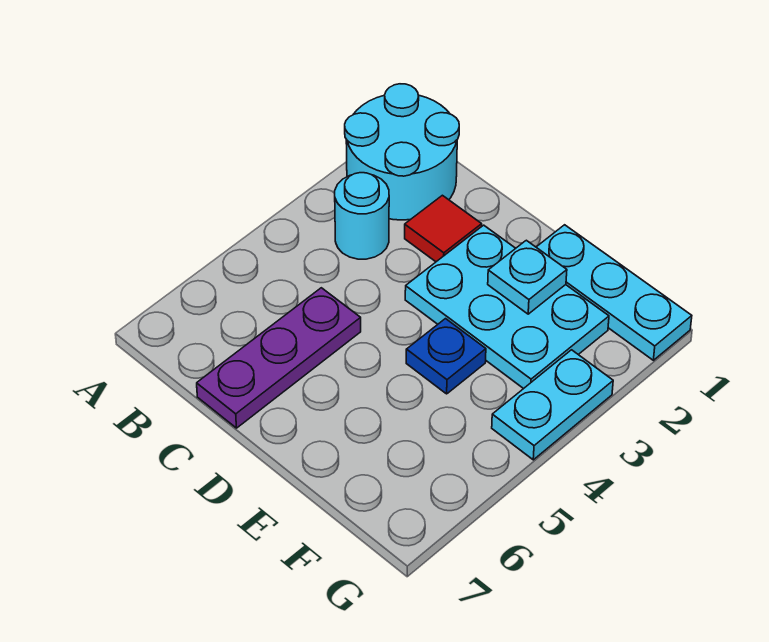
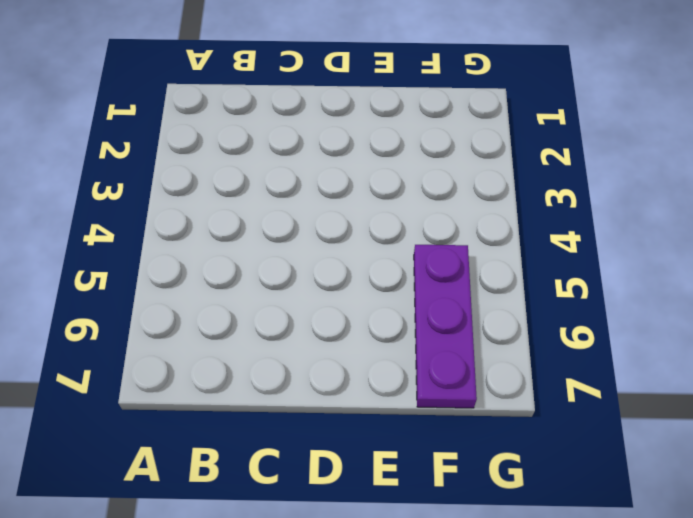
purple 1x3 plate [414,245,477,408] -> purple 1x3 plate moved to [197,288,361,428]
none -> cyan 2x2 round brick [345,84,459,220]
none -> cyan 1x1 round brick [335,173,389,259]

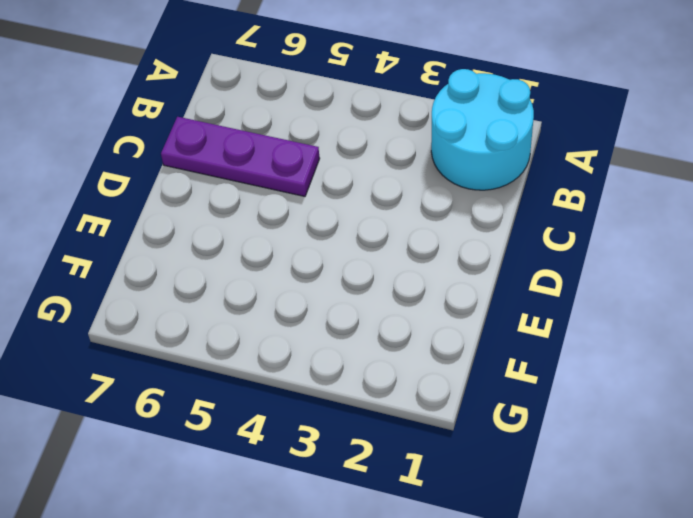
none -> cyan 1x1 round brick [335,173,389,259]
none -> red 1x1 tile [405,195,482,262]

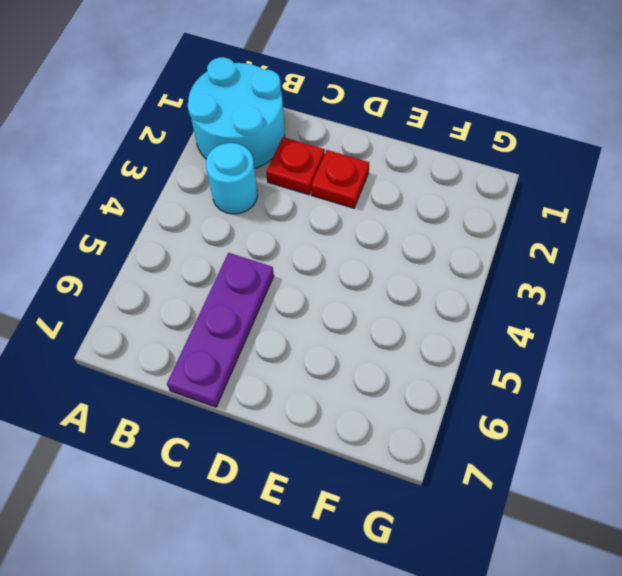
red 1x1 plate [266,137,325,195] -> red 1x1 tile [405,195,482,262]
red 1x1 plate [311,150,369,208] -> cyan 2x3 plate [405,225,609,389]
none -> cyan 1x3 plate [536,225,692,360]
none -> blue 1x1 plate [406,319,486,394]

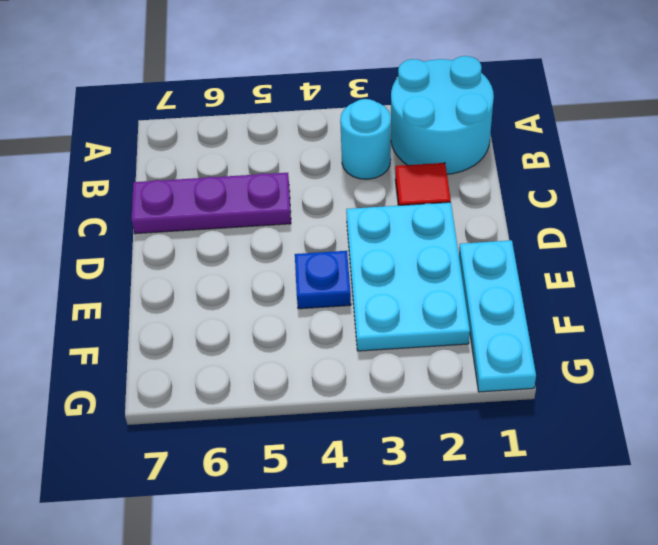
none -> cyan 1x2 plate [492,350,613,460]
none -> cyan 1x1 plate [488,240,567,314]

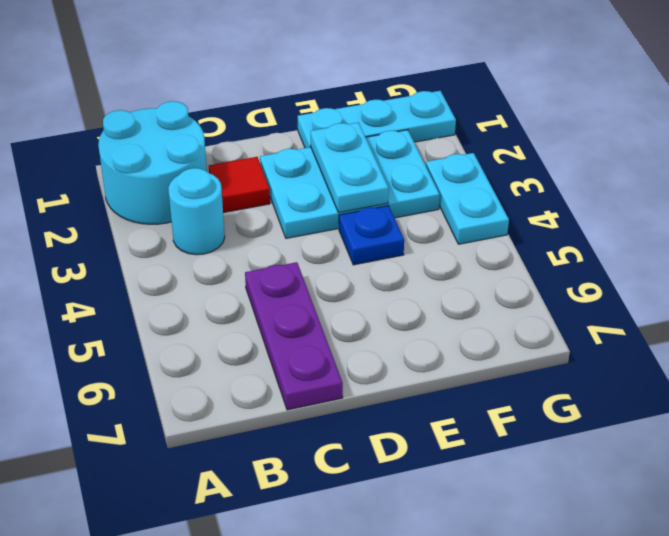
cyan 1x2 plate [311,122,389,213] -> cyan 1x1 plate [488,240,567,314]

